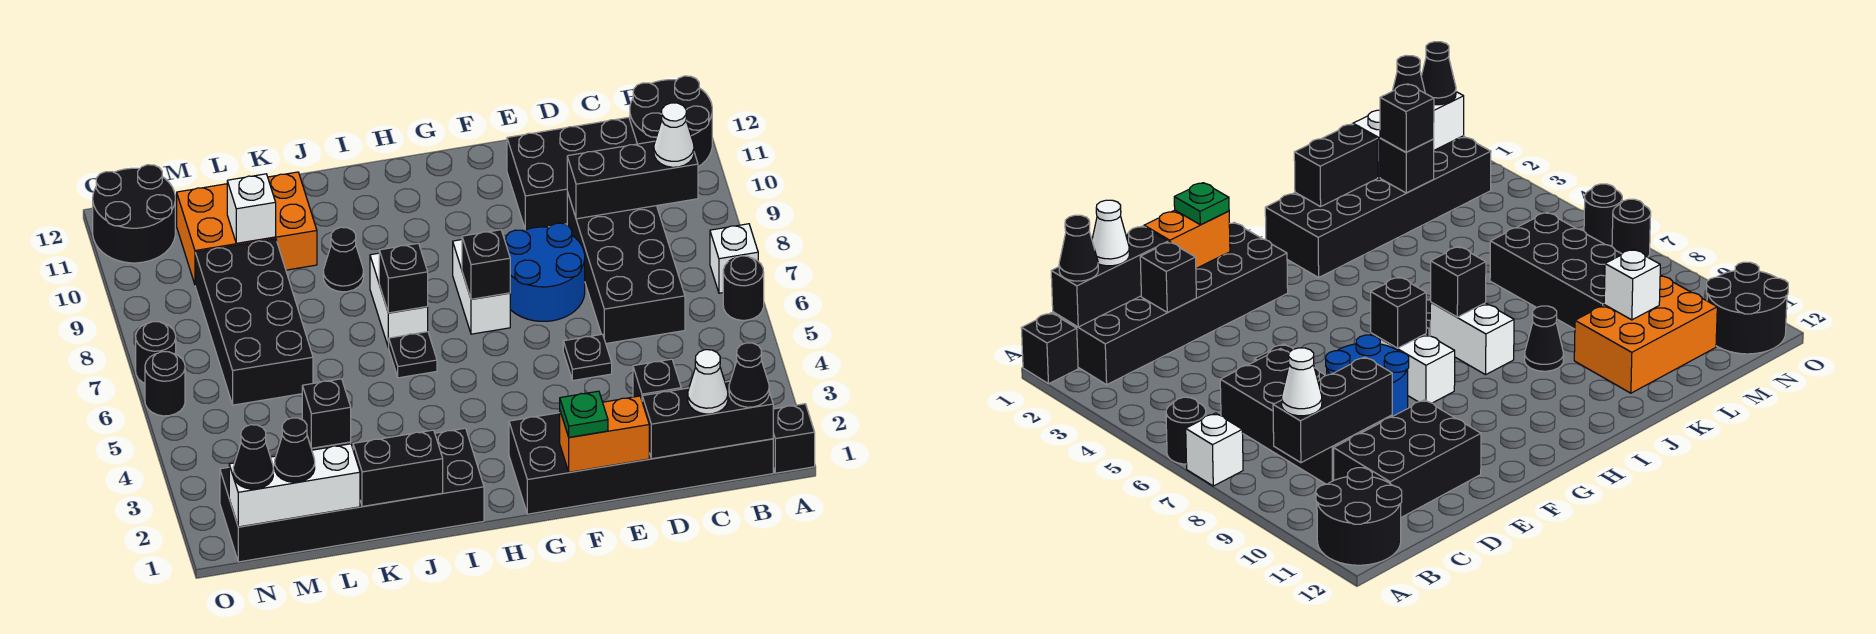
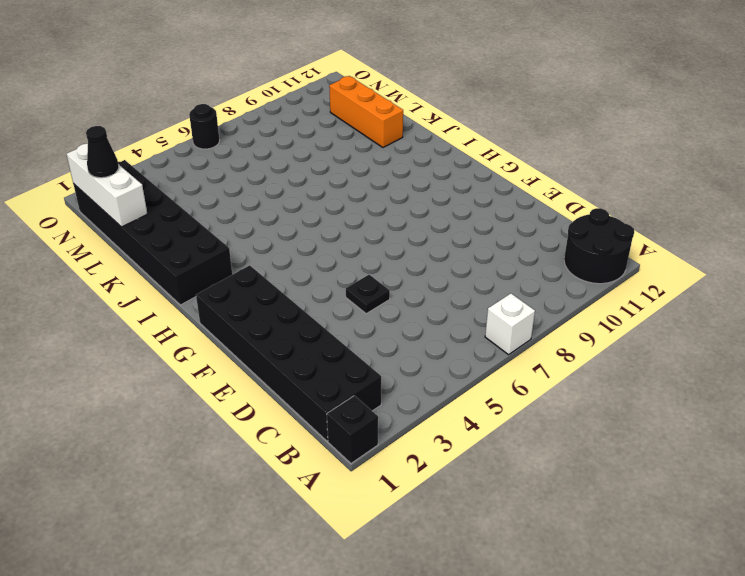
orange 1x3 brick [329,76,403,147] -> orange 2x3 brick [177,172,317,284]
none -> black 1x1 round brick [723,256,764,320]
none -> black 2x4 brick [567,192,685,343]
none -> black 2x3 brick [507,117,637,230]
none -> blue 2x2 round brick [506,223,585,321]

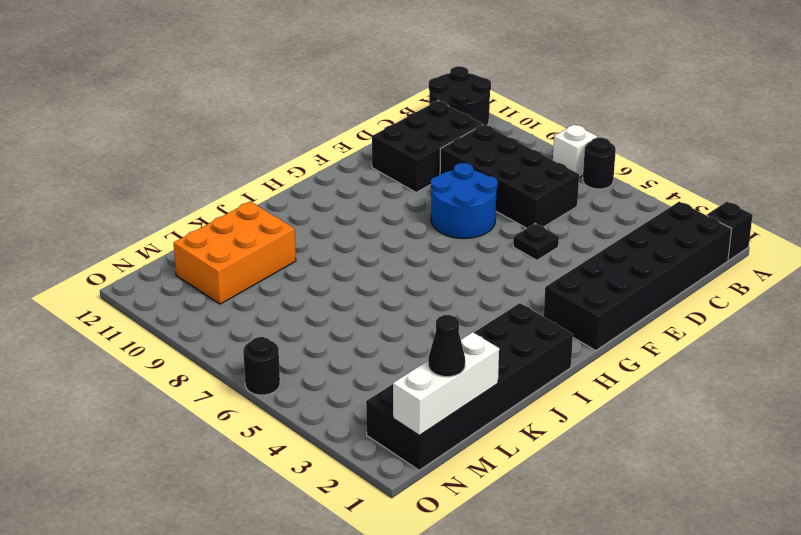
none -> white 1x2 brick [453,240,510,334]
none -> black 1x1 plate [389,332,437,378]
none -> white 1x2 brick [370,253,428,348]
none -> black 1x1 cone [323,227,364,292]

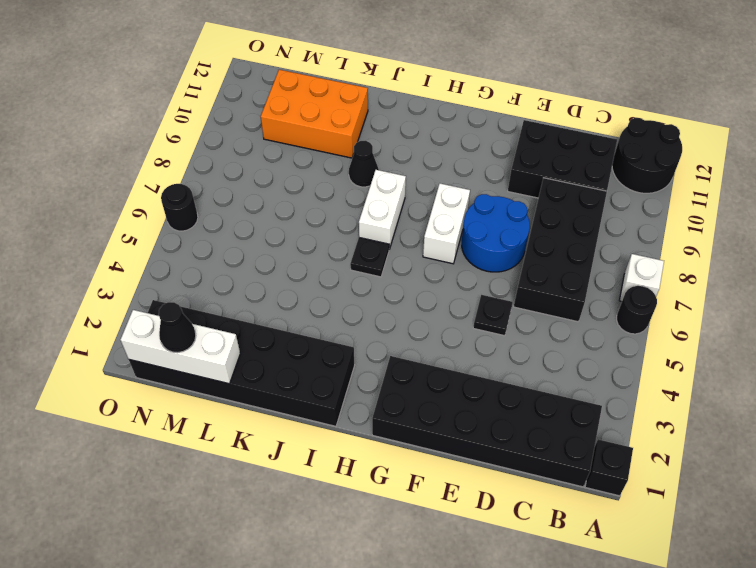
none -> black 2x4 brick [195,239,313,405]
none -> black 2x2 round brick [93,165,175,263]
none -> black 1x1 round brick [136,322,176,383]
none -> black 1x3 brick [642,381,773,459]

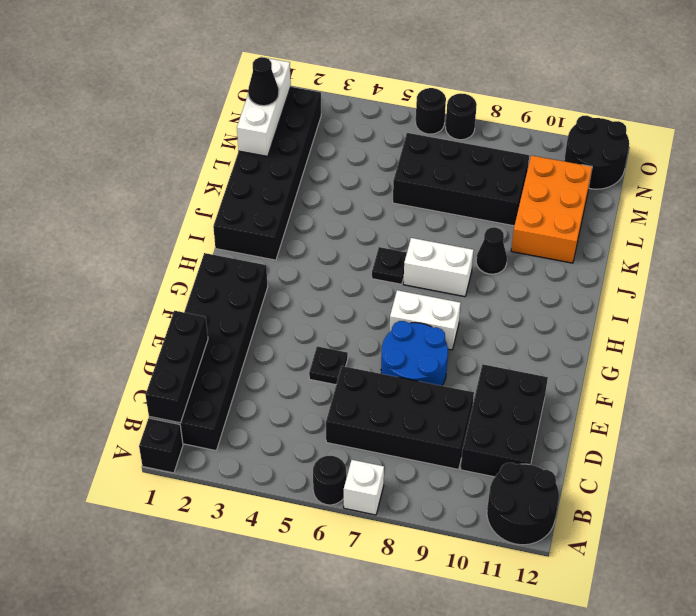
none -> black 1x3 brick [567,141,698,219]
none -> black 1x1 brick [633,359,681,400]
none -> orange 1x2 brick [560,396,649,472]
none -> black 1x1 brick [462,230,510,299]

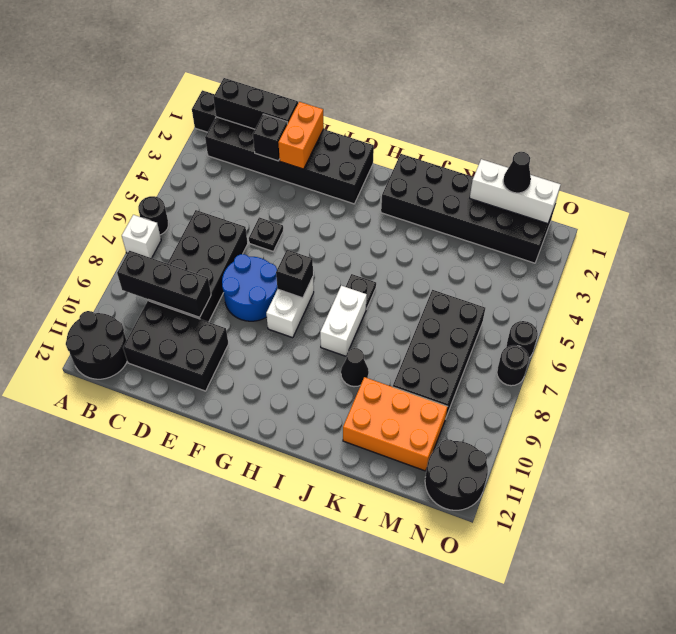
orange 1x2 brick [278,102,324,169] -> orange 1x2 brick turned to [560,396,649,472]
none -> black 1x1 brick [379,243,428,313]
none -> black 1x2 brick [353,430,443,507]
none -> black 1x1 brick [1380,138,1434,193]
none -> white 1x1 brick [227,174,276,243]

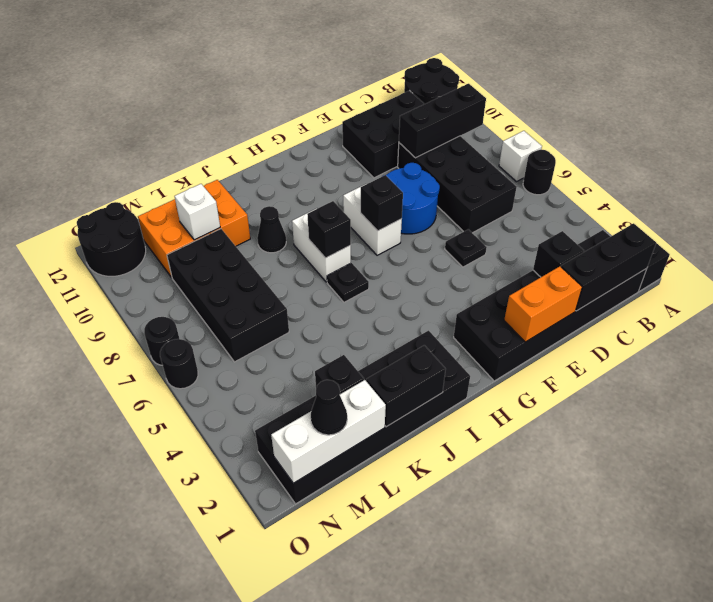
none -> black 1x1 cone [729,343,769,407]
none -> white 1x1 cone [654,103,694,167]
none -> white 1x1 cone [688,350,728,414]
none -> green 1x1 plate [560,391,608,437]

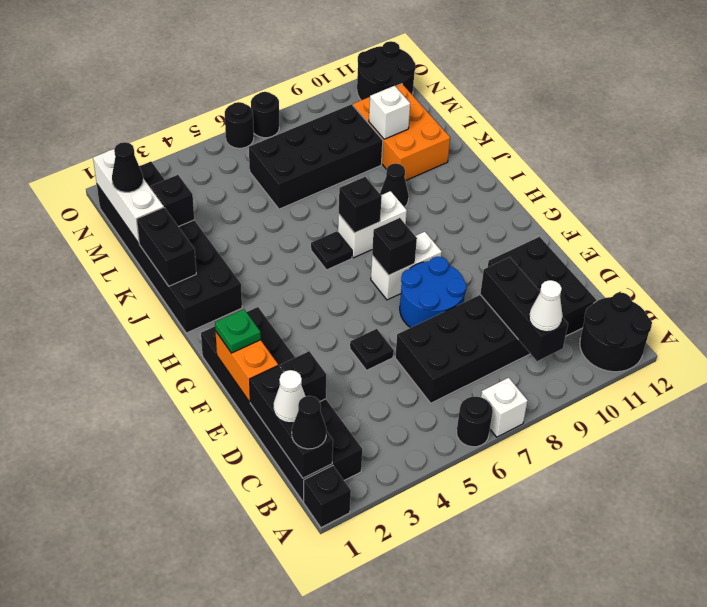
none -> black 1x1 brick [302,379,351,448]
none -> black 1x1 cone [233,425,273,489]

